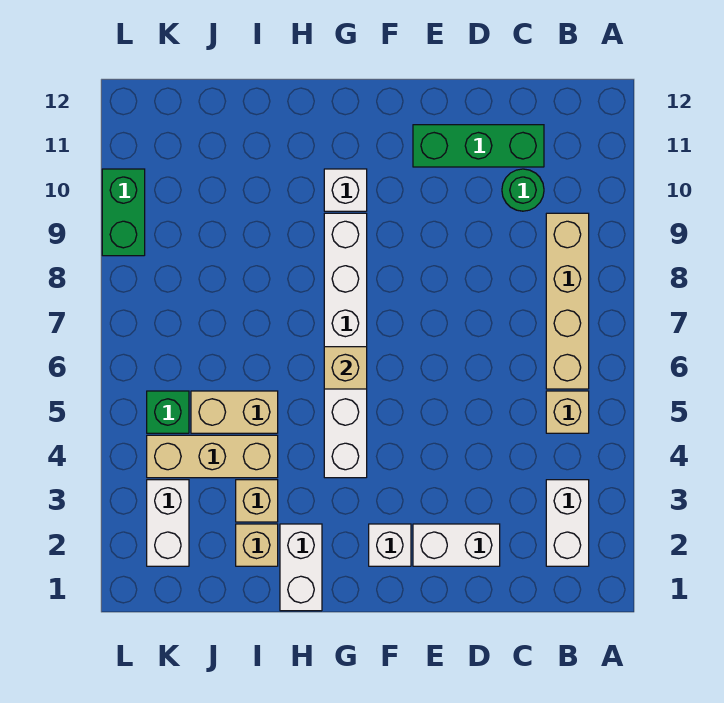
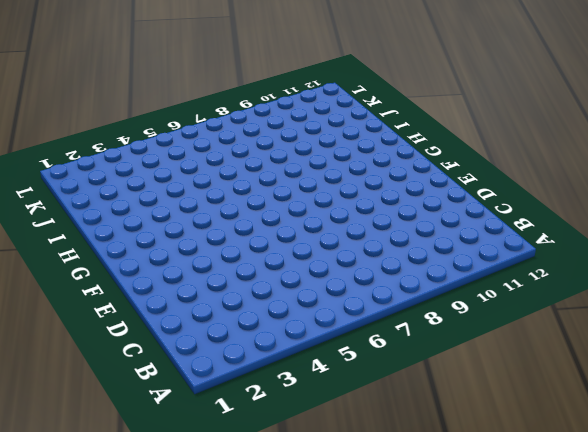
none -> white 1x2 brick [546,480,589,566]
none -> tan 1x1 brick [546,391,589,433]
none -> tan 1x4 brick [546,213,589,389]

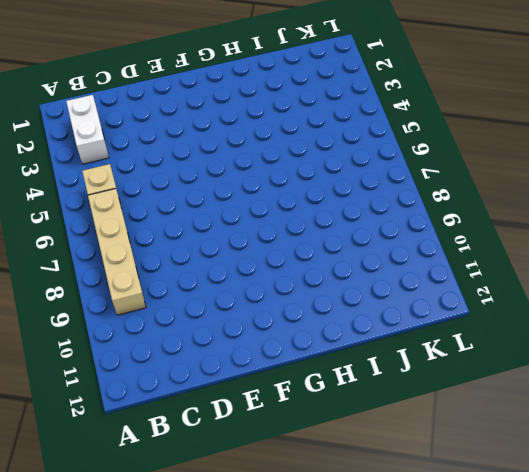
none -> green 1x1 round brick [502,169,544,211]
none -> green 1x3 brick [413,125,544,167]
none -> white 1x2 brick [413,524,500,566]

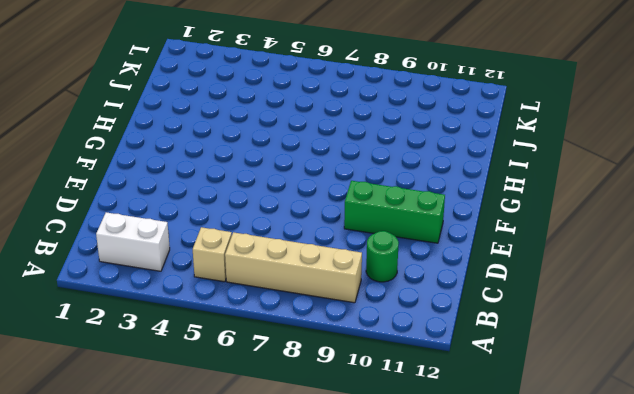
green 1x3 brick [344,181,445,243] -> green 1x3 brick turned to [413,125,544,167]
none -> white 1x2 brick [413,524,500,566]
none -> white 1x1 brick [369,524,411,566]
none -> white 1x6 brick [324,213,367,478]

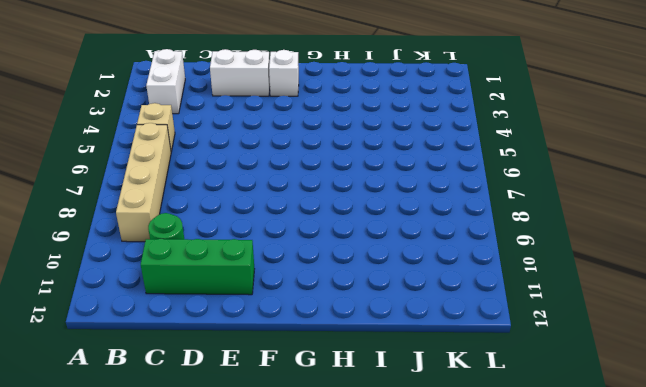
none -> white 1x6 brick [324,213,367,478]
none -> white 1x1 brick [324,169,367,211]
none -> white 1x2 brick [280,524,322,611]

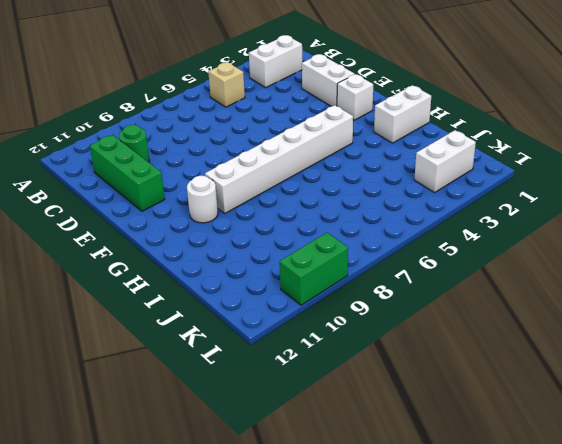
white 1x1 round brick [187,176,218,223] -> white 1x1 brick [324,169,367,211]
none -> tan 1x4 brick [546,213,589,389]
none -> tan 1x1 brick [236,524,278,566]
none -> tan 1x1 brick [236,480,278,522]

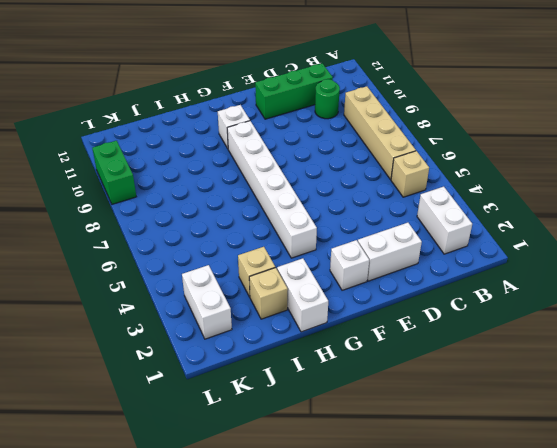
none -> tan 1x3 brick [147,435,278,478]
none -> tan 1x2 brick [191,391,278,433]
none -> green 1x1 brick [147,391,189,433]

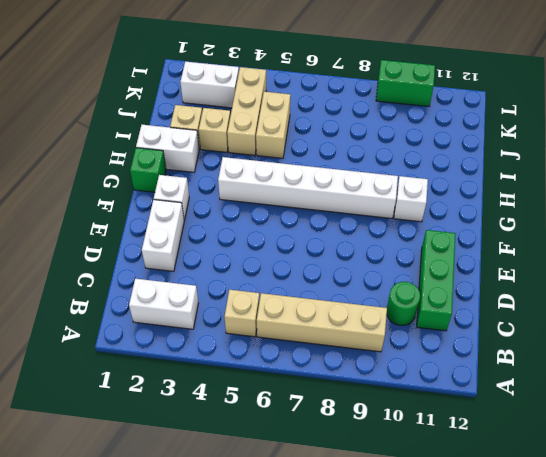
green 1x1 brick [130,148,166,192] -> green 1x1 brick moved to [147,391,189,433]
none -> tan 1x1 brick [324,347,367,389]

